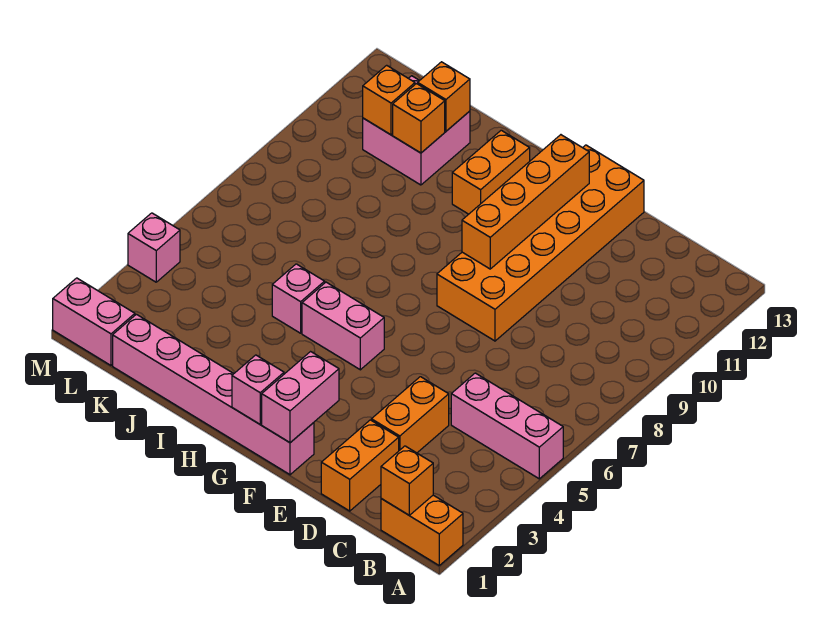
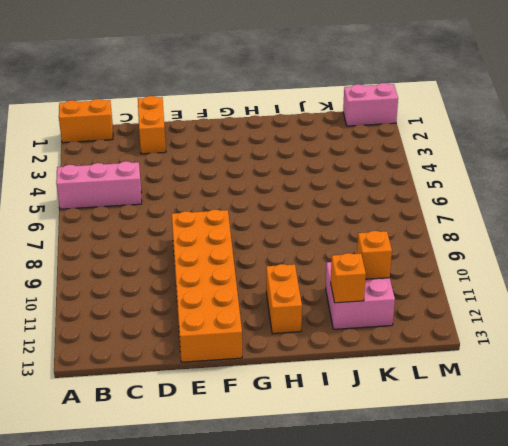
none -> orange 1x2 brick [371,377,449,453]
none -> pink 1x6 brick [113,314,314,475]
none -> pink 1x2 brick [302,282,384,370]

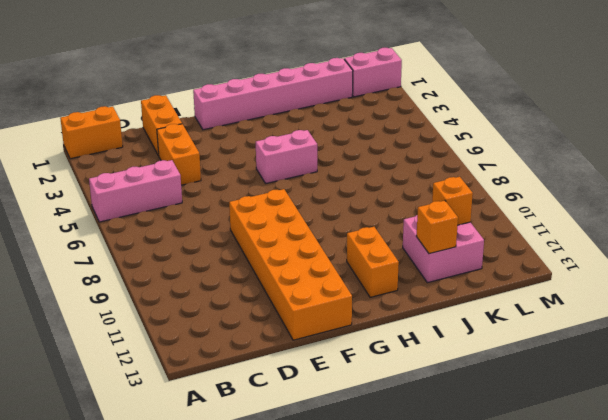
none -> pink 1x1 brick [272,264,325,333]
none -> pink 1x1 brick [128,213,180,282]
none -> orange 1x1 brick [381,446,433,515]

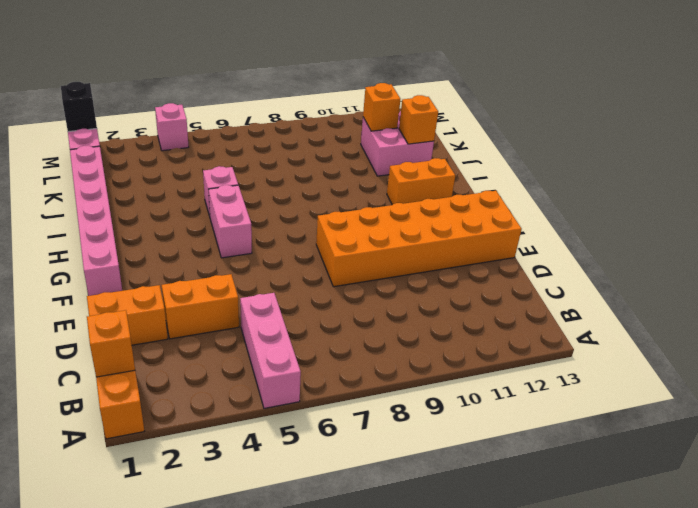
black 1x1 brick [61,82,97,132] -> none
none -> pink 1x2 brick [262,352,339,443]
none -> orange 1x4 brick [462,135,589,269]
none -> pink 1x1 brick [232,355,284,424]

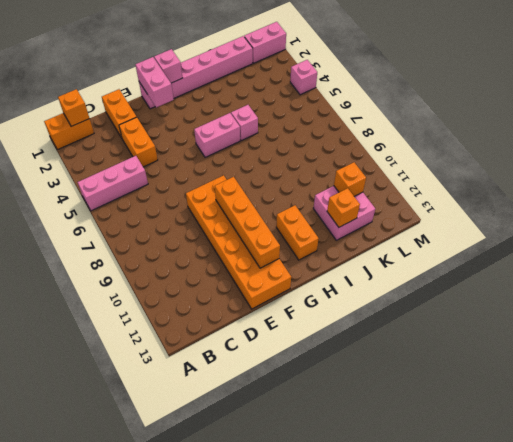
none -> orange 1x1 brick [393,84,445,153]

